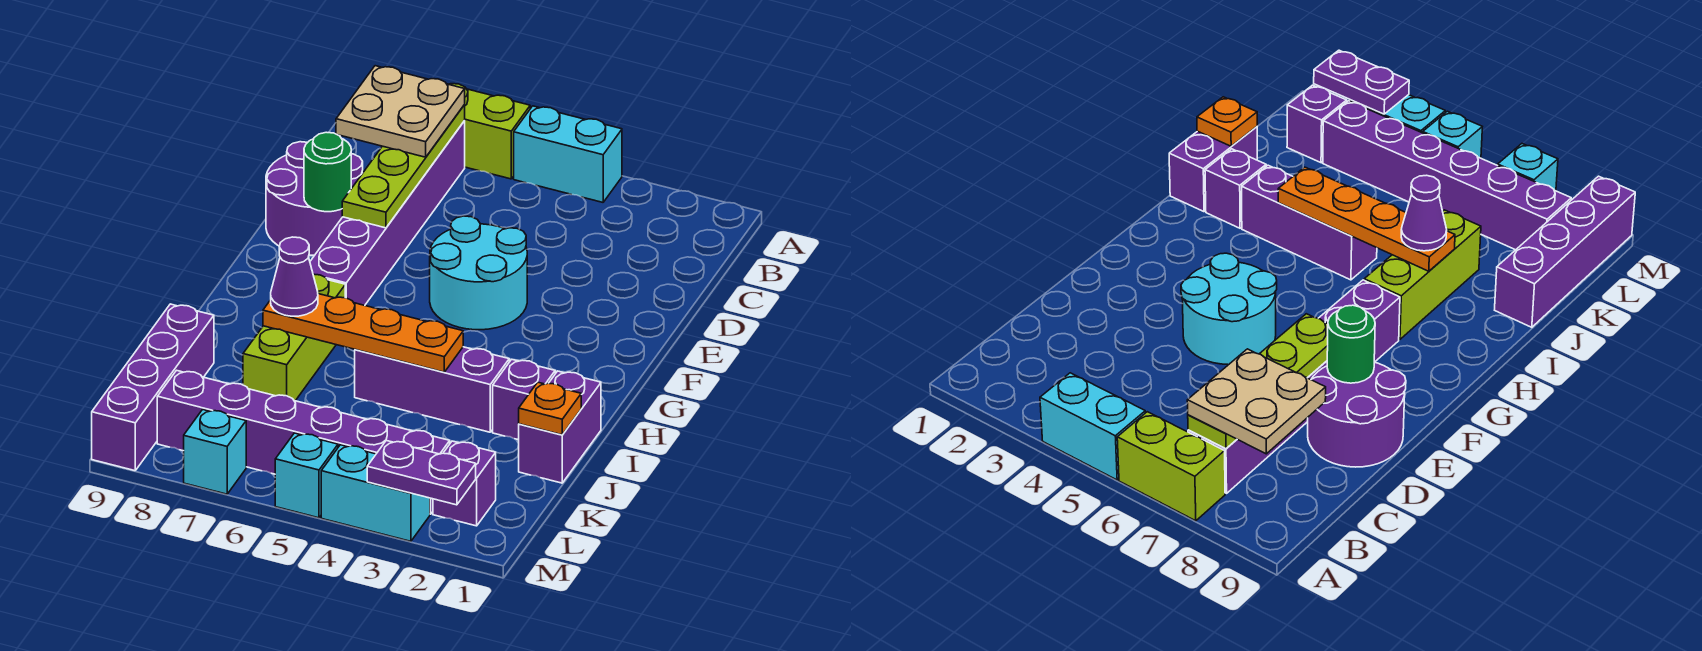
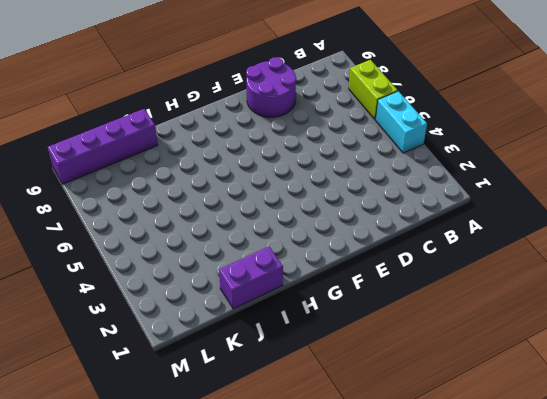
none -> purple 1x6 brick [310,121,465,305]
none -> cyan 2x2 round brick [430,216,527,330]
none -> lime 1x3 brick [243,274,345,401]

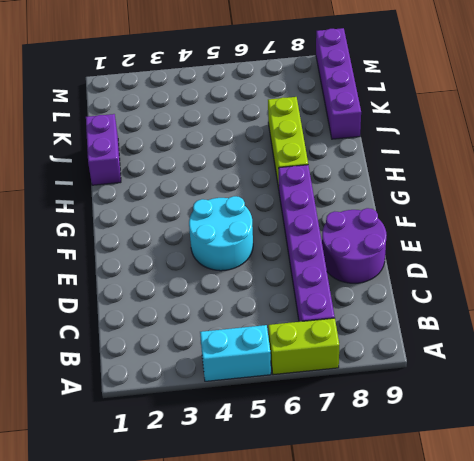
none -> purple 1x1 brick [493,359,555,440]
none -> purple 1x3 brick [355,347,509,432]
none -> purple 1x1 brick [433,441,496,526]

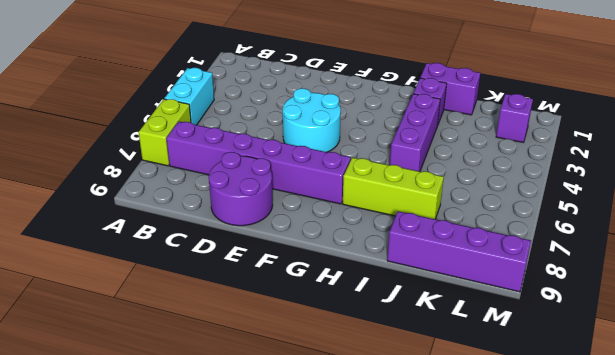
none -> purple 1x6 brick [157,370,450,514]
none -> cyan 1x2 brick [321,445,430,541]
none -> cyan 1x1 brick [275,433,338,518]

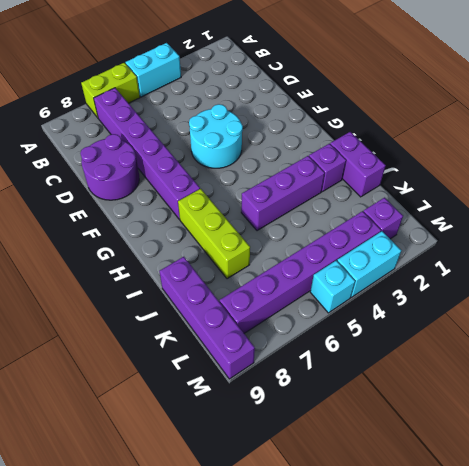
none -> cyan 1x1 brick [184,409,246,494]
none -> lime 1x4 plate [342,105,465,228]
none -> green 1x1 round brick [304,132,351,212]

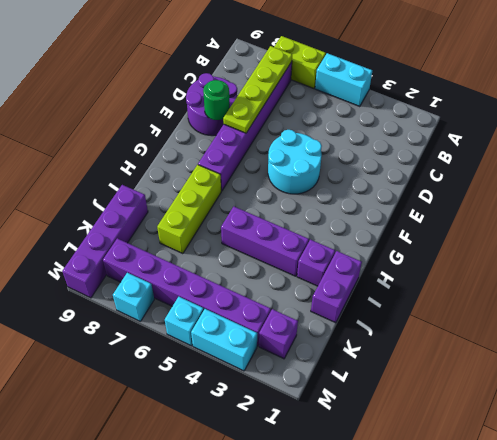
none -> orange 1x4 plate [263,294,463,372]
none -> orange 1x1 plate [519,382,581,435]
none -> purple 1x2 plate [367,440,476,505]

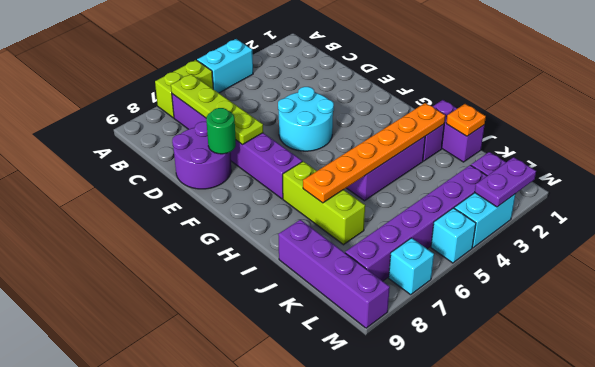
orange 1x6 plate [303,103,445,203] -> orange 1x4 plate [263,294,463,372]
none -> tan 2x2 plate [336,66,465,157]
none -> purple 1x1 cone [271,237,318,316]

